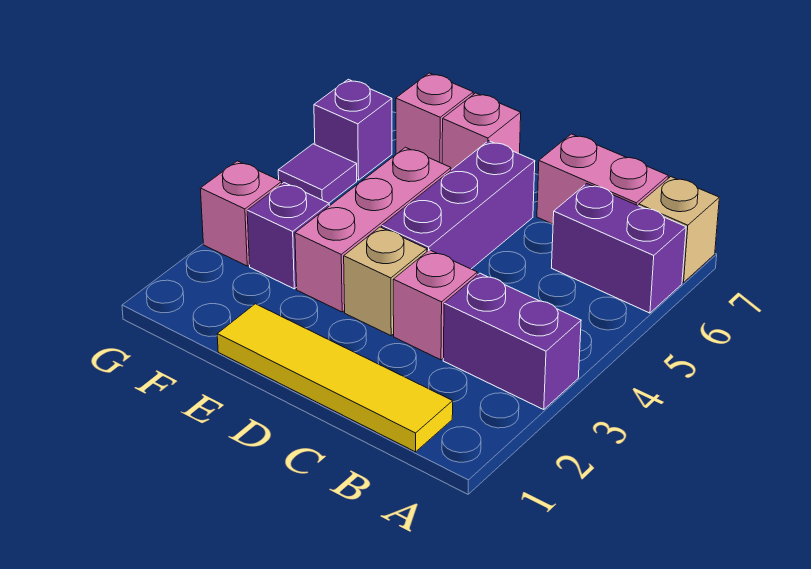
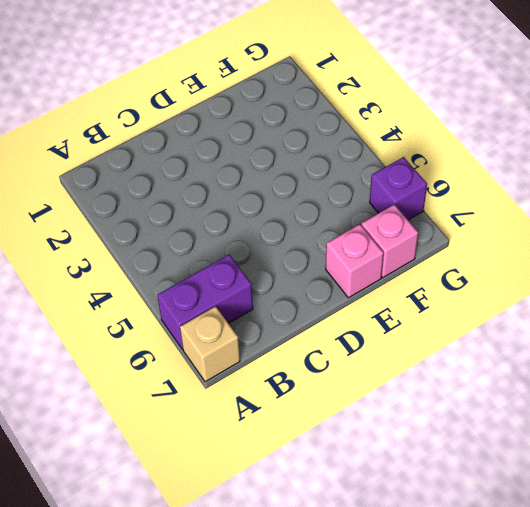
none -> purple 1x2 brick [443,273,581,410]
none -> yellow 1x4 tile [217,304,453,452]
none -> pink 1x2 brick [537,134,668,224]

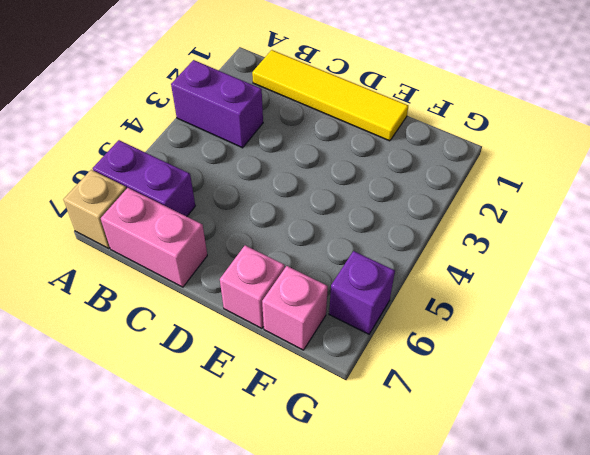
none -> pink 1x1 brick [393,250,477,360]
none -> tan 1x1 brick [344,227,427,336]
none -> purple 1x3 brick [382,141,535,269]

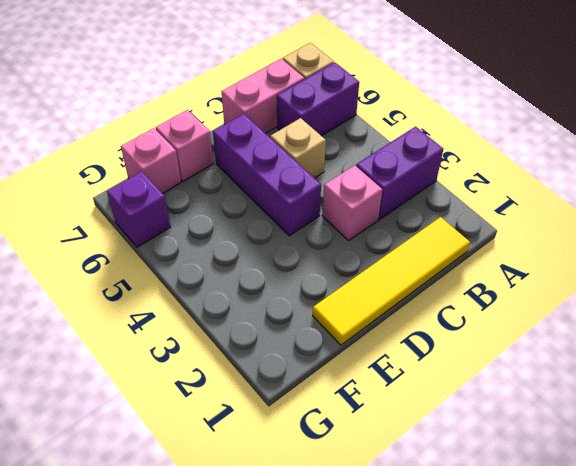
tan 1x1 brick [270,118,326,178] -> tan 1x1 brick moved to [344,227,427,336]
none -> pink 1x3 brick [295,147,451,312]
none -> purple 1x1 brick [247,183,329,289]
none -> pink 1x1 brick [200,161,282,266]

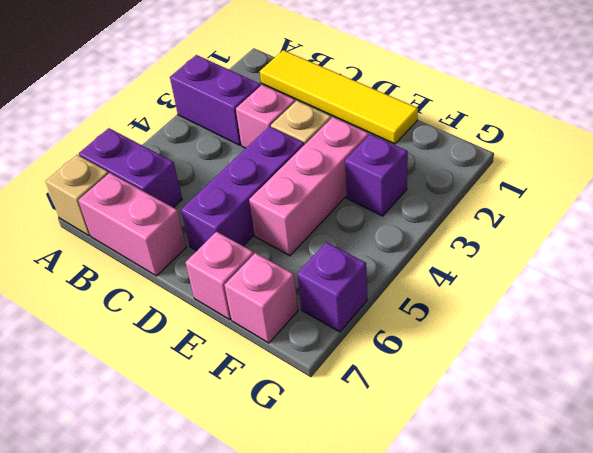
none -> pink 1x1 brick [200,161,282,266]
none -> purple 1x1 tile [278,144,357,203]

